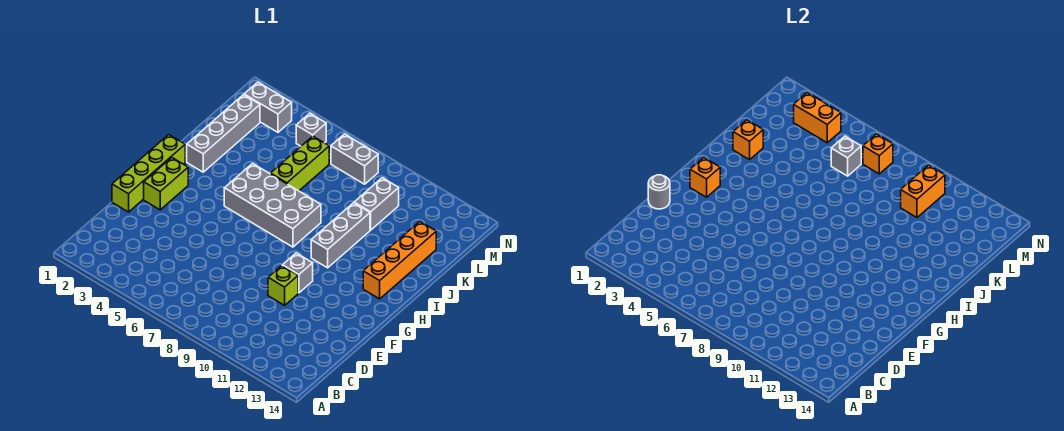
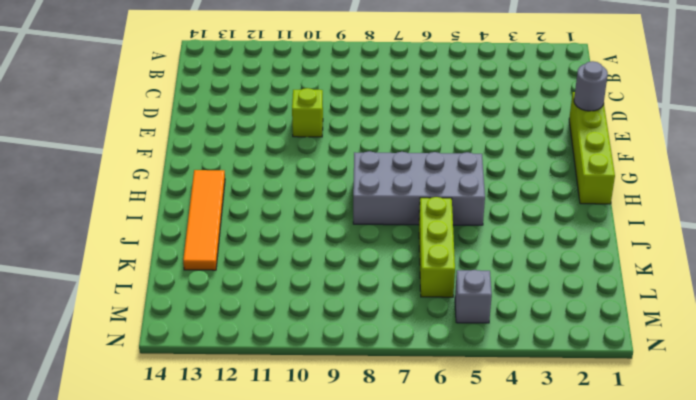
orange 1x4 tile [183,170,225,270] -> orange 1x4 brick [363,222,436,299]
none -> lime 1x2 brick [144,158,188,210]
none -> grey 1x1 brick [282,253,313,293]
none -> grey 1x3 brick [311,203,370,268]

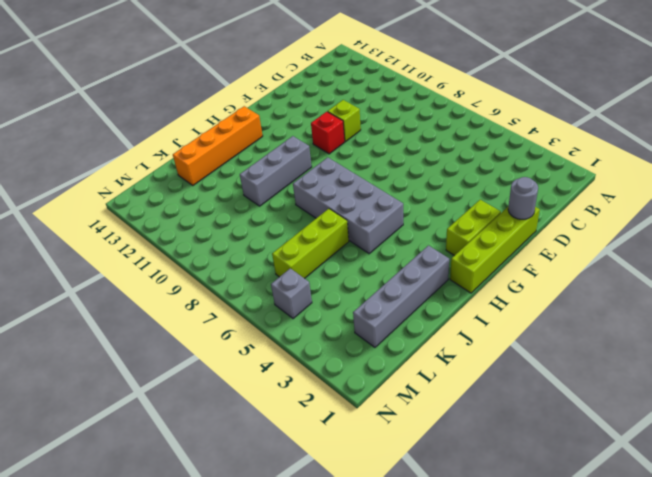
red 1x1 brick [311,112,345,154] -> grey 1x1 brick [282,253,313,293]
none -> grey 1x2 brick [354,178,399,230]
none -> grey 1x2 brick [244,82,292,132]
none -> grey 1x2 brick [331,134,378,184]

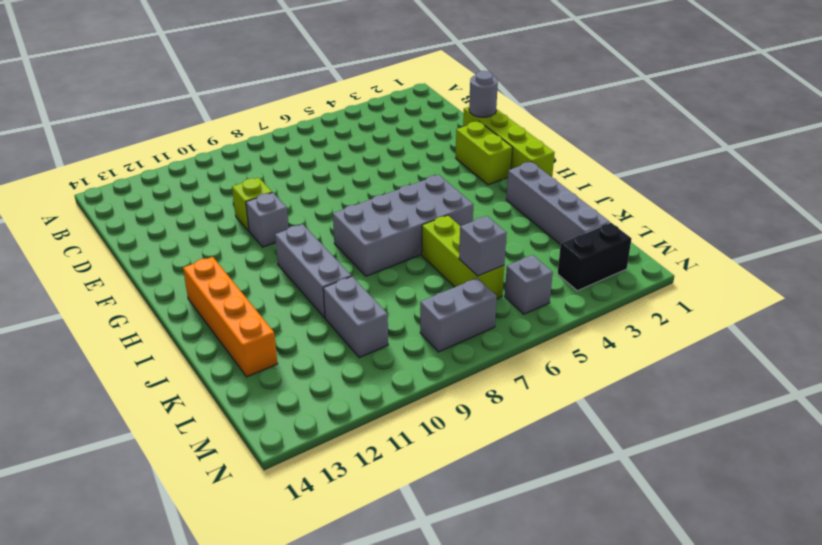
black 1x2 brick [558,223,632,291] -> grey 1x2 brick [244,82,292,132]
none -> orange 1x1 brick [690,158,720,197]
none -> orange 1x1 brick [733,120,763,160]
none -> orange 1x2 brick [901,165,945,218]

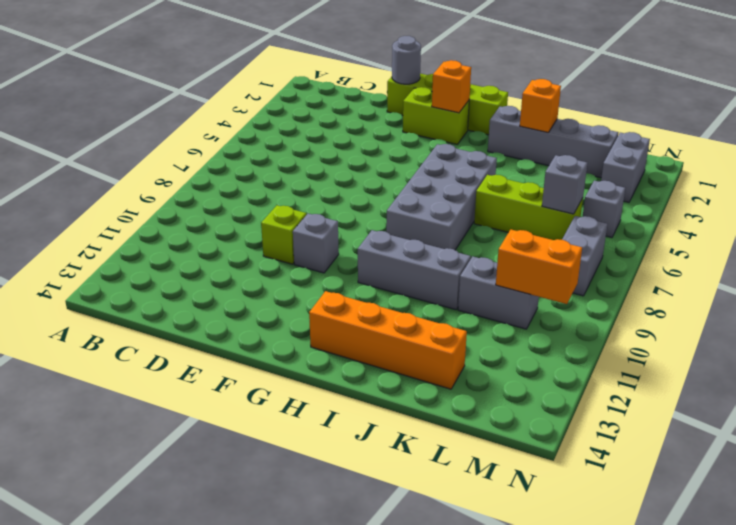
none -> orange 1x2 brick [794,93,841,143]
none -> orange 1x1 brick [863,134,893,174]

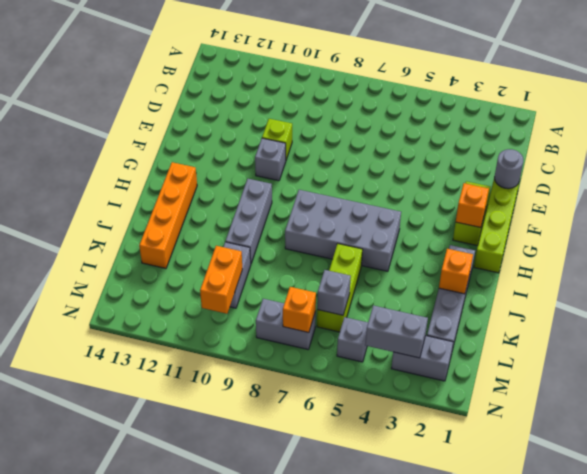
grey 1x2 brick [365,305,428,358] -> orange 1x2 brick [794,93,841,143]

